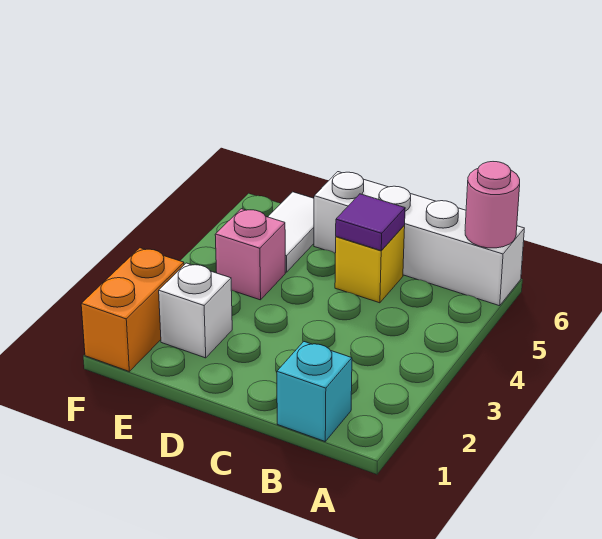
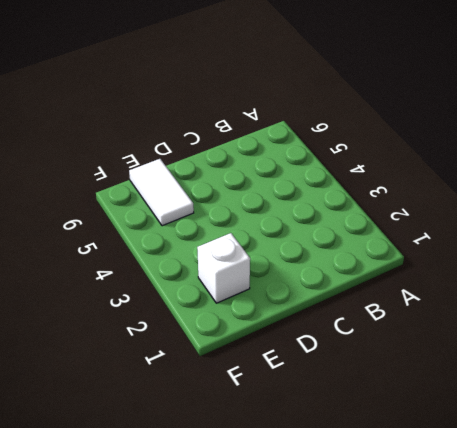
none -> white 1x4 brick [314,172,524,306]
none -> cyan 1x1 brick [277,342,352,441]

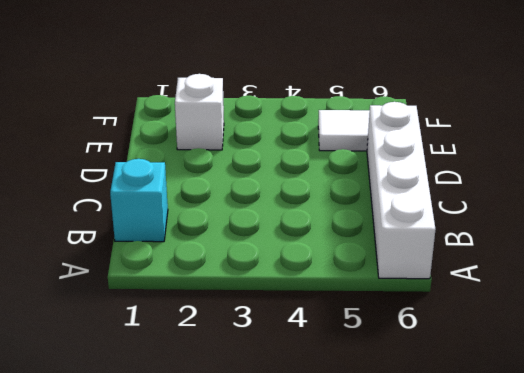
none -> yellow 1x1 brick [335,226,405,303]
none -> pink 1x1 brick [215,209,285,300]

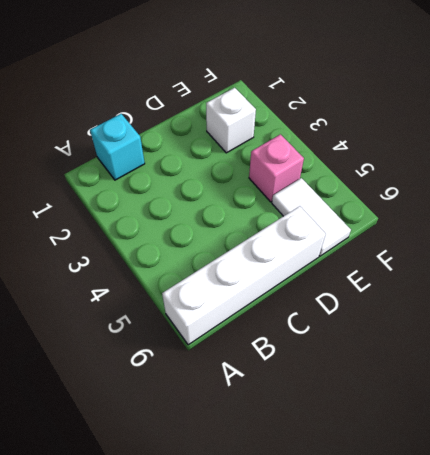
none -> yellow 1x1 brick [335,226,405,303]
none -> orange 1x2 brick [81,248,184,371]

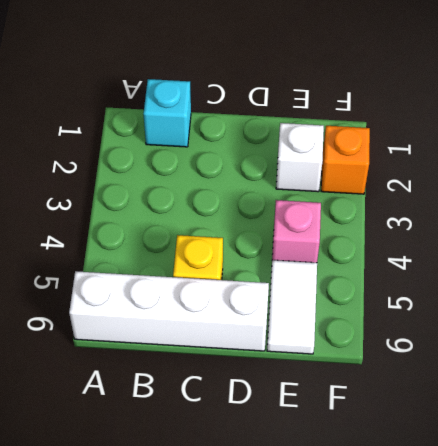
orange 1x1 brick [321,126,370,194] -> orange 1x2 brick [81,248,184,371]
none -> pink 1x1 round brick [465,162,520,248]
none -> purple 1x1 tile [336,194,405,251]

